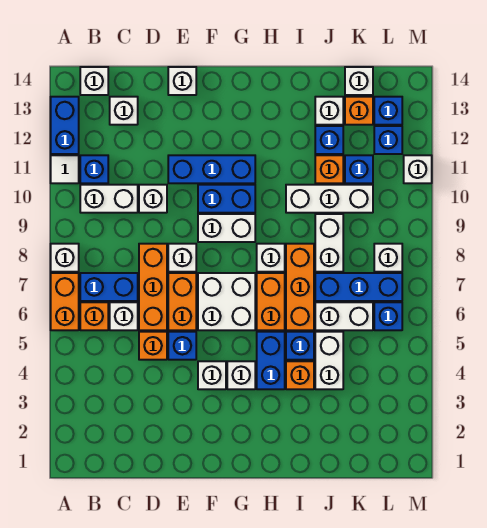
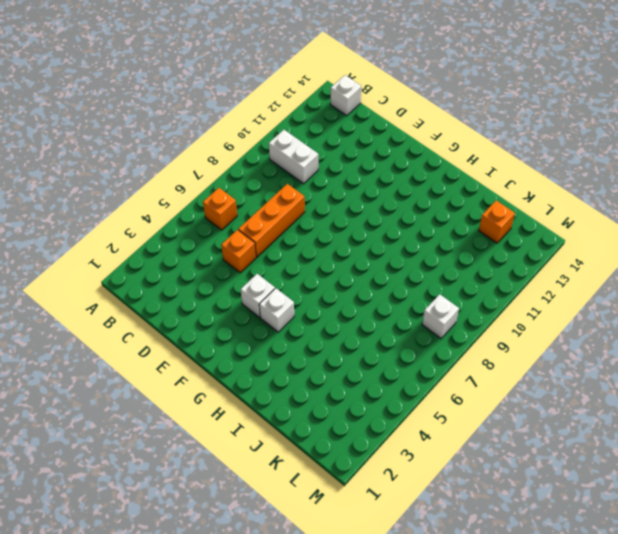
none -> orange 1x2 brick [51,273,79,330]
none -> white 1x1 brick [51,244,79,272]
none -> white 1x1 tile [51,155,79,183]
none -> blue 1x2 brick [51,97,79,154]

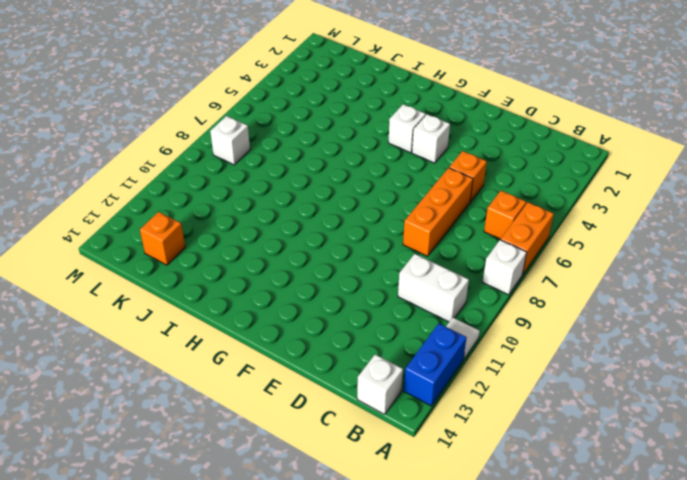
none -> blue 1x2 brick [80,273,138,301]
none -> blue 1x1 brick [80,155,108,183]
none -> white 1x1 brick [110,302,138,330]
none -> white 1x1 brick [110,97,138,125]

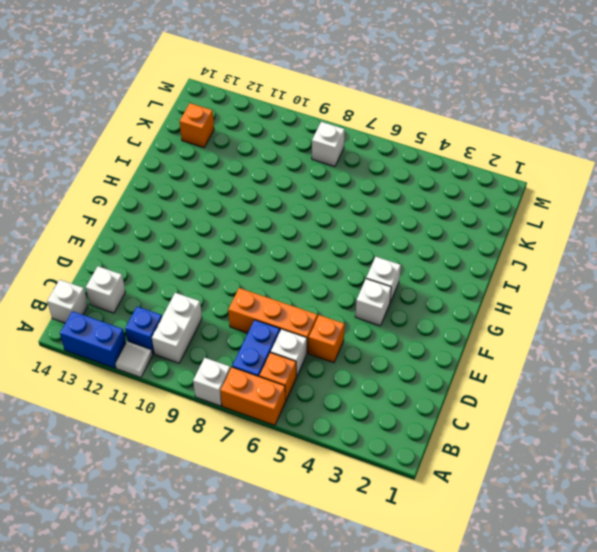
none -> white 1x1 brick [139,185,167,213]
none -> blue 1x1 brick [168,332,196,360]
none -> orange 1x2 brick [168,273,196,330]
none -> white 1x1 brick [168,244,196,272]

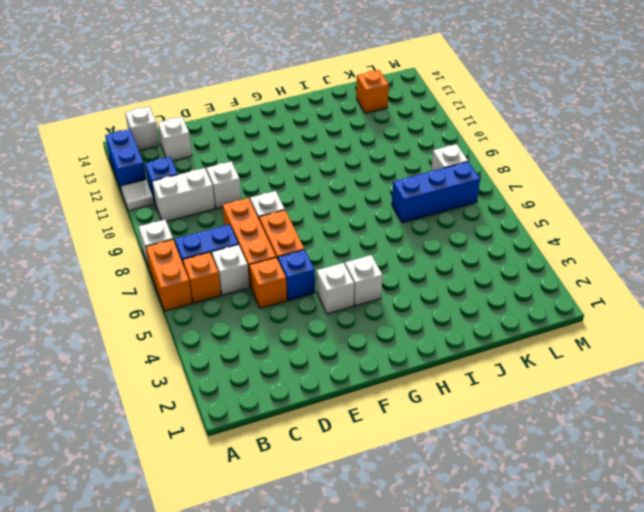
none -> blue 1x3 brick [168,155,255,183]
none -> white 1x1 brick [168,67,196,95]
none -> white 2x2 brick [198,273,255,330]
none -> white 1x2 brick [198,214,255,242]

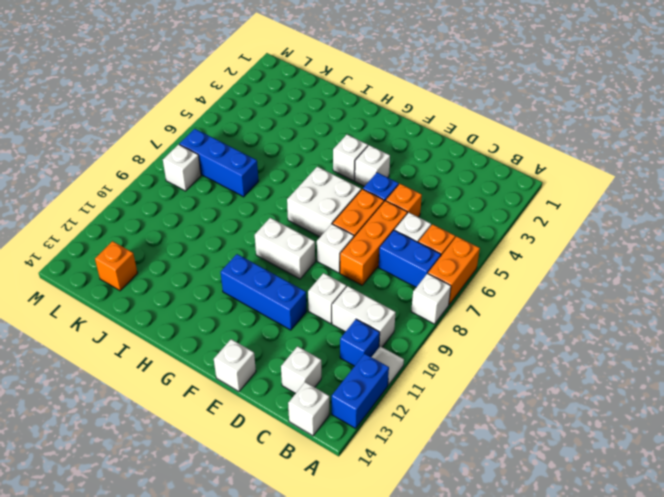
none -> blue 1x2 brick [198,185,255,213]
none -> blue 1x2 brick [257,332,285,389]
none -> orange 1x2 brick [257,273,285,330]
none -> white 1x1 brick [257,244,285,272]

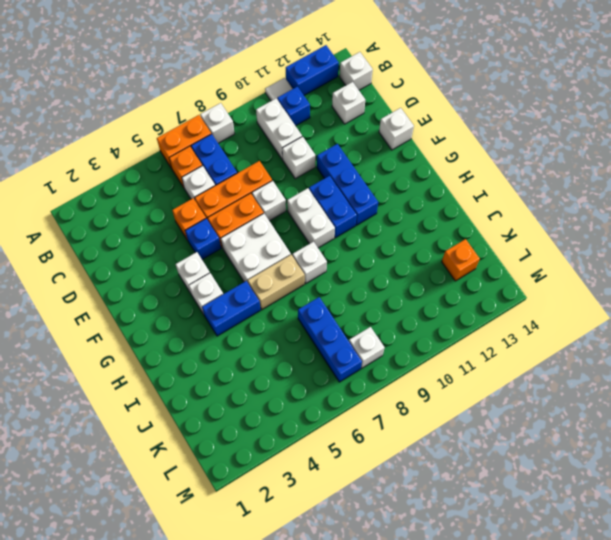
tan 1x2 brick [248,255,305,309] -> orange 1x2 brick [257,273,285,330]
none -> orange 1x1 brick [286,361,314,389]
none -> blue 1x1 brick [286,332,314,360]
none -> orange 1x3 brick [286,244,314,330]
none -> white 1x3 brick [286,185,373,213]

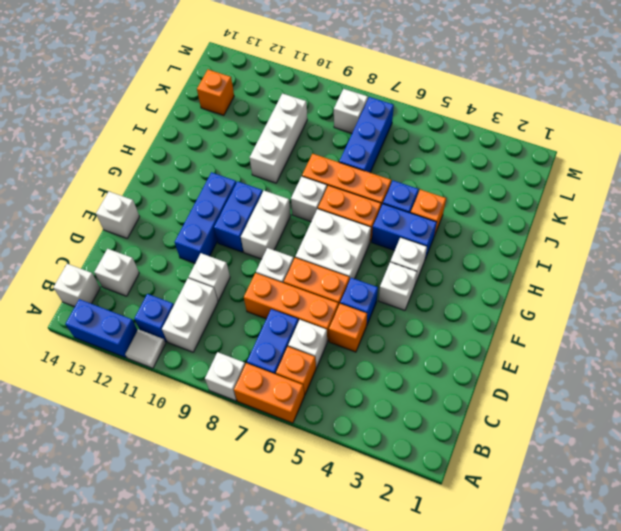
none -> white 1x2 brick [315,332,343,389]
none -> white 1x2 brick [315,302,373,330]
none -> white 1x2 brick [315,214,343,272]
none -> orange 1x1 brick [315,155,343,183]

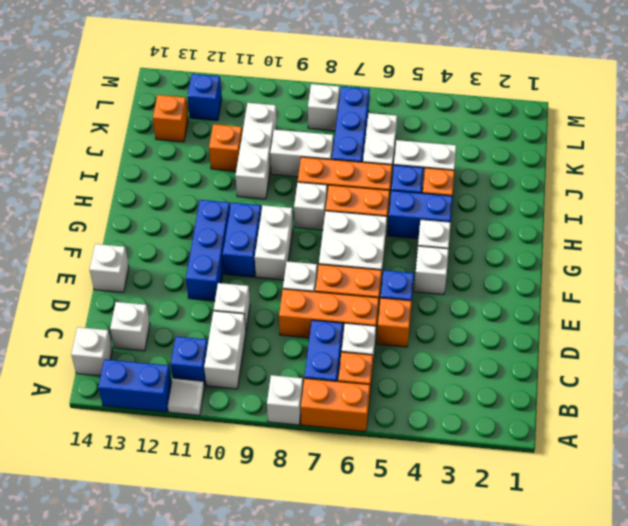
none -> blue 1x1 brick [315,126,343,154]
none -> white 1x1 brick [315,97,343,125]
none -> blue 1x1 brick [345,155,373,183]
none -> white 1x1 brick [345,67,373,95]

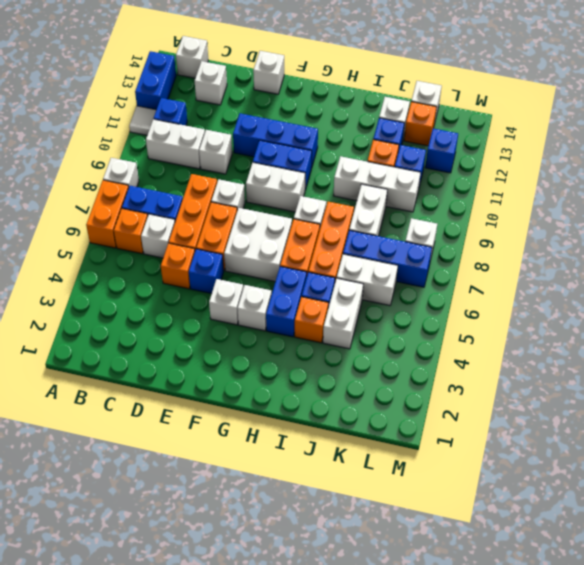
none -> blue 1x1 brick [374,302,402,330]
none -> blue 1x1 brick [374,97,402,125]
none -> white 1x1 brick [404,155,432,183]

